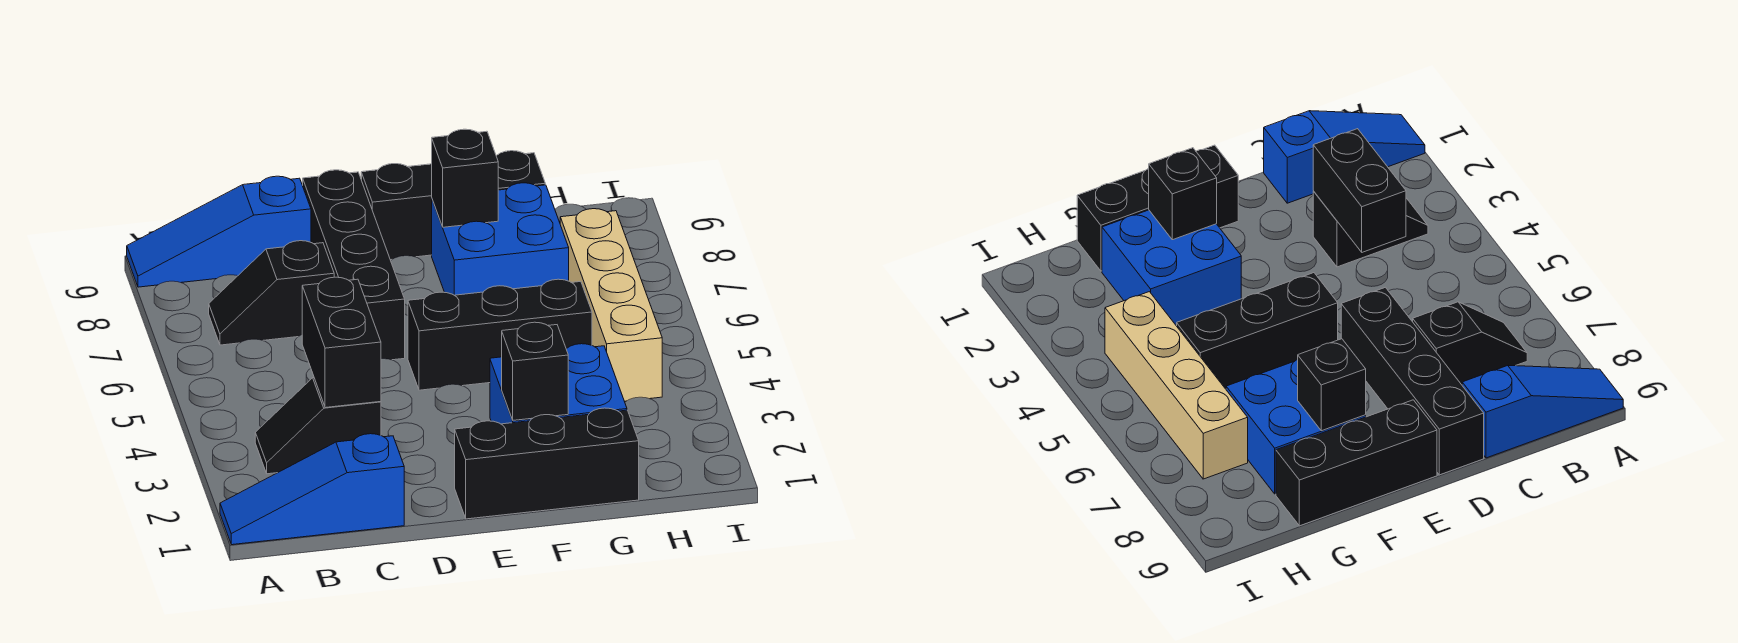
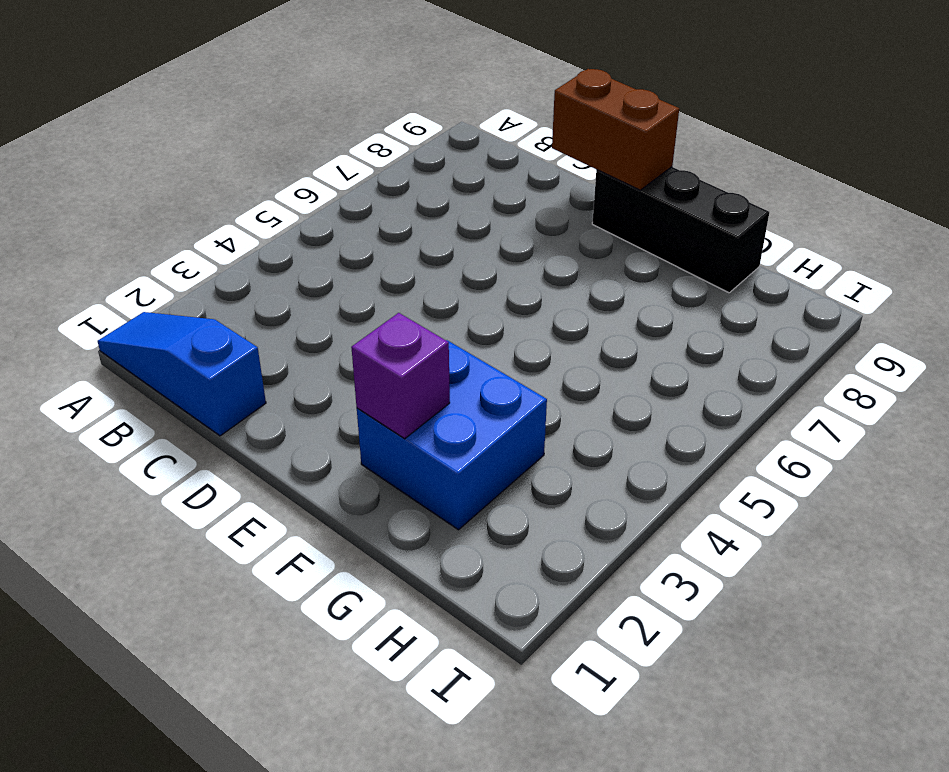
brown 1x2 brick [552,69,679,190] -> none
purple 1x1 brick [351,313,450,439] -> black 1x1 brick [502,322,568,420]
none -> blue 1x3 slope [127,176,311,287]
none -> black 1x2 slope [255,378,381,474]
none -> black 1x2 slope [209,241,334,345]

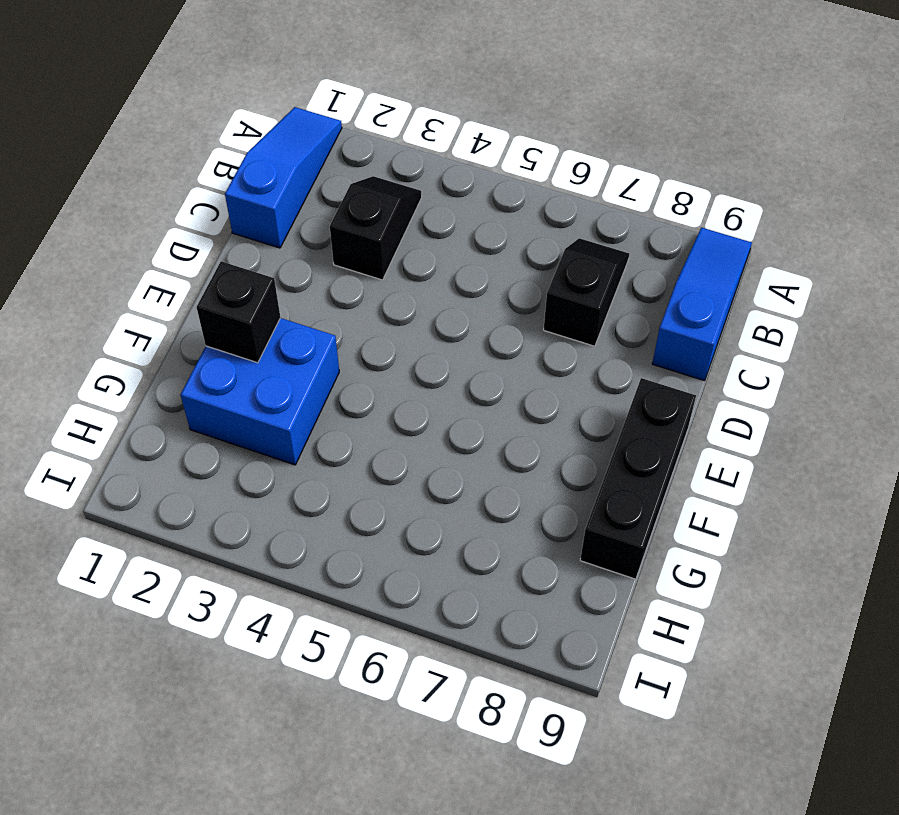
none -> black 1x4 brick [303,170,405,360]
none -> black 1x3 brick [455,408,639,519]
none -> black 1x3 brick [408,279,592,390]

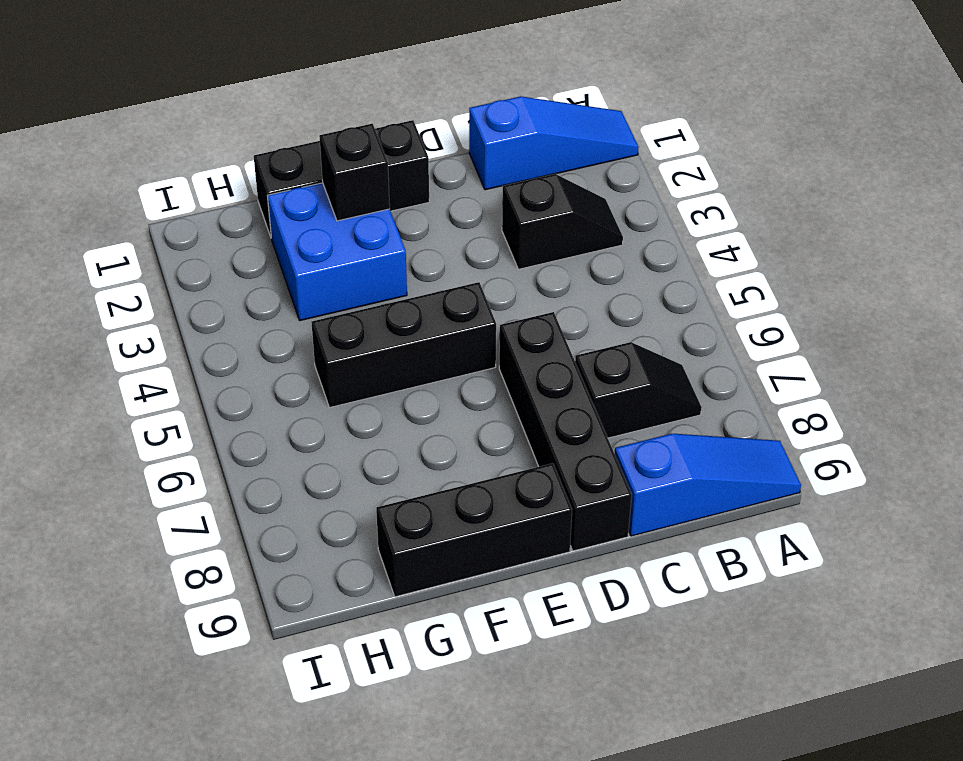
none -> blue 2x2 brick [432,183,569,295]
none -> tan 1x4 brick [560,209,662,401]
none -> black 1x2 brick [302,277,381,408]

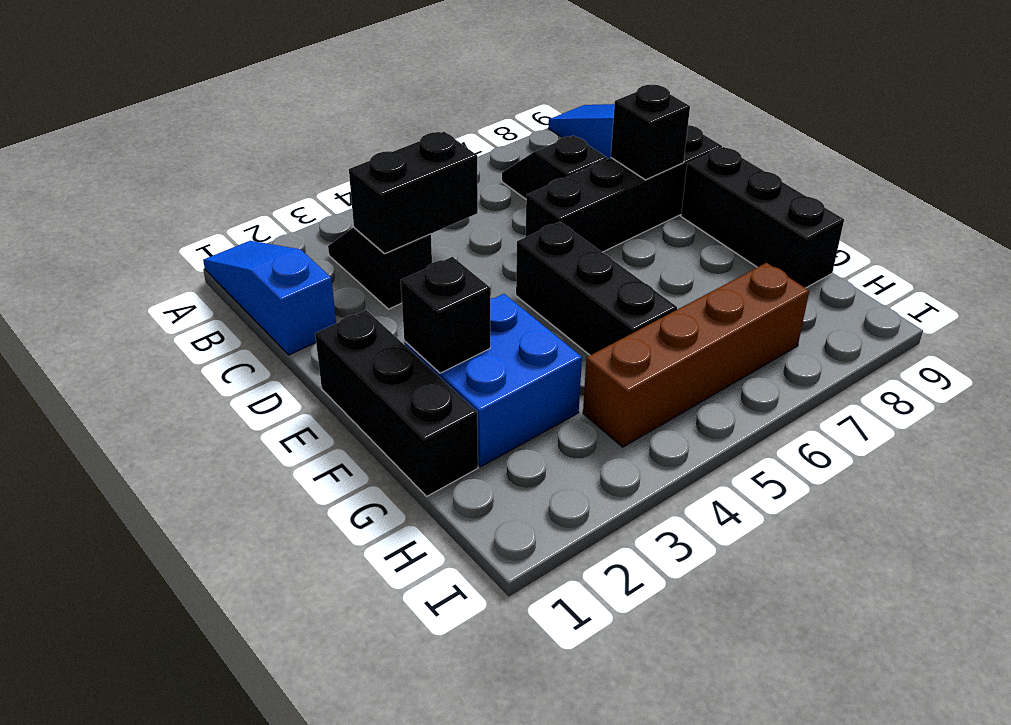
black 1x1 brick [611,84,690,180] -> black 1x1 brick moved to [432,129,498,227]
brown 1x4 brick [583,263,809,447] -> tan 1x4 brick [560,209,662,401]
none -> blue 2x2 brick [432,183,569,295]

